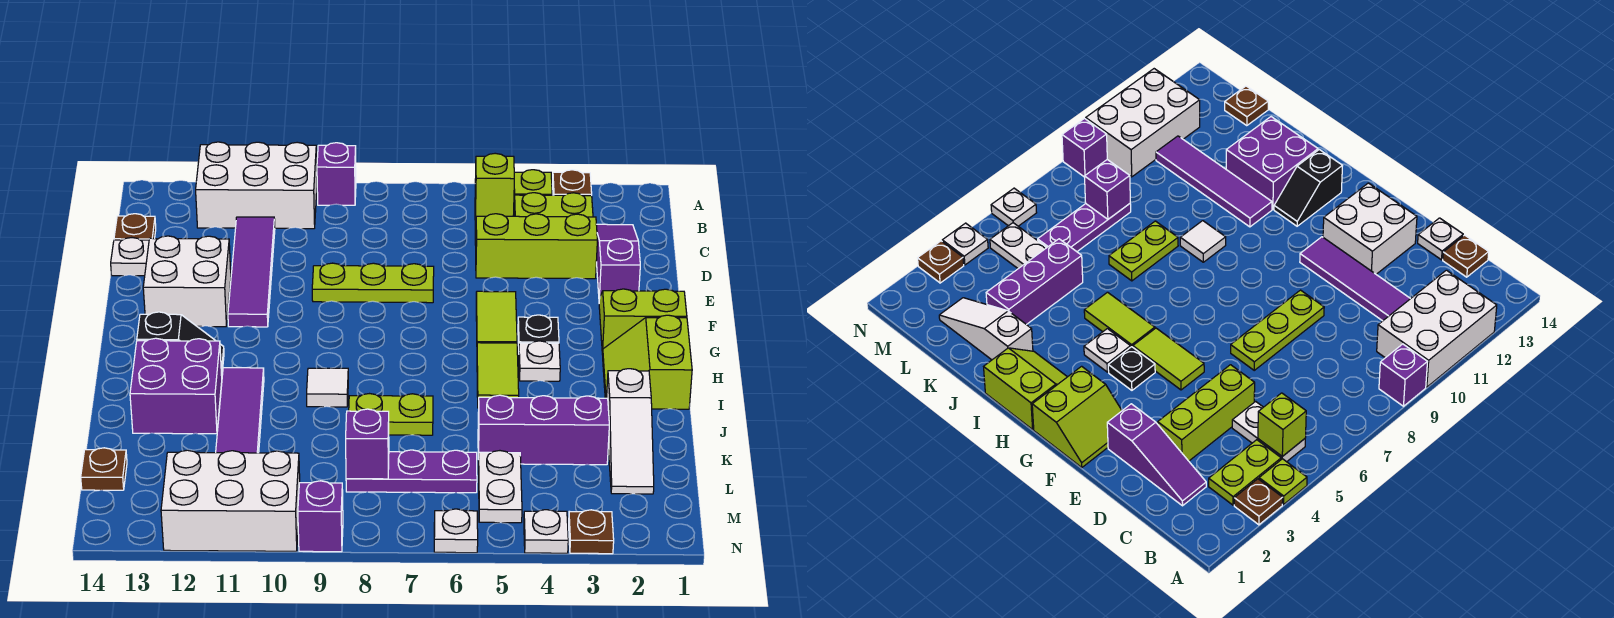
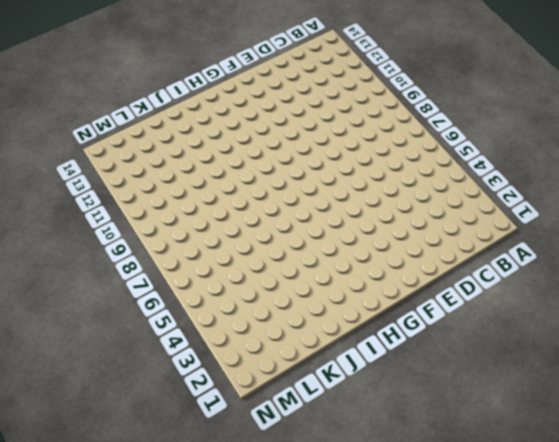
none -> brown 1x1 plate [553,170,592,196]
none -> lime 1x1 plate [514,170,552,201]
none -> purple 1x1 brick [317,143,356,205]
none -> white 2x3 brick [196,142,317,229]

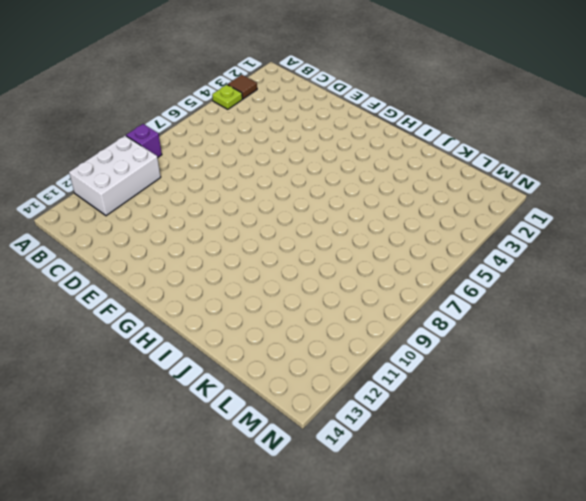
brown 1x1 tile [228,75,257,99] -> brown 1x1 plate [553,170,592,196]
none -> lime 1x2 plate [514,193,593,217]
none -> white 1x2 plate [1232,401,1305,462]
none -> purple 1x3 slope [596,224,640,299]
none -> purple 1x4 tile [228,217,275,327]

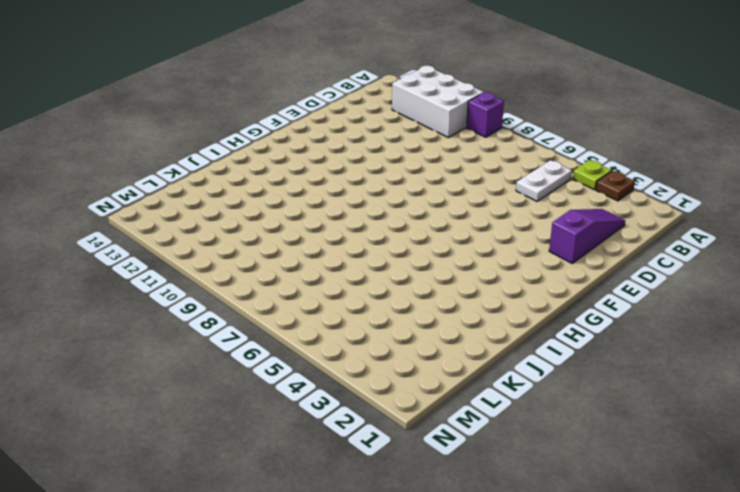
none -> lime 1x2 plate [514,193,593,217]
none -> purple 1x4 tile [228,217,275,327]
none -> brown 1x1 plate [114,214,156,240]
none -> lime 1x3 brick [476,214,597,279]

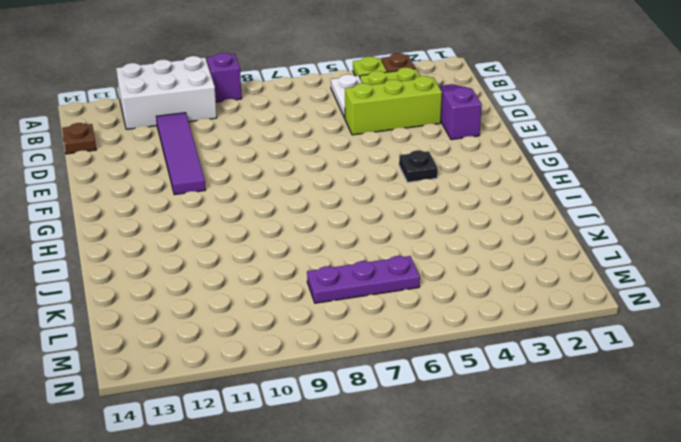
none -> white 1x1 plate [111,238,149,276]
none -> lime 1x3 plate [312,263,434,303]
none -> white 2x2 brick [143,236,231,327]
none -> lime 2x2 slope [599,289,687,355]

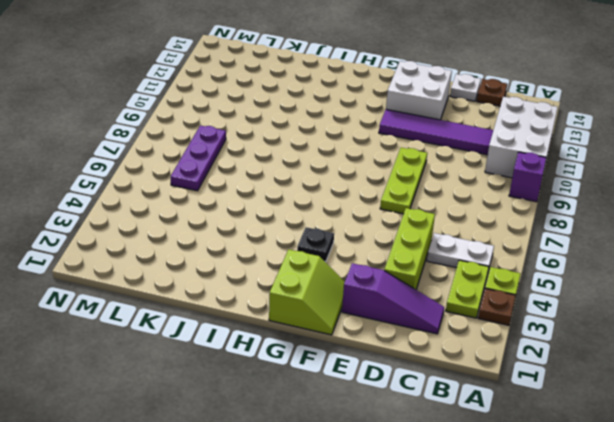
none -> lime 1x2 tile [476,291,517,343]
none -> lime 2x2 slope [602,315,692,409]
none -> white 1x1 plate [519,341,560,381]
none -> lime 1x2 tile [477,343,519,408]

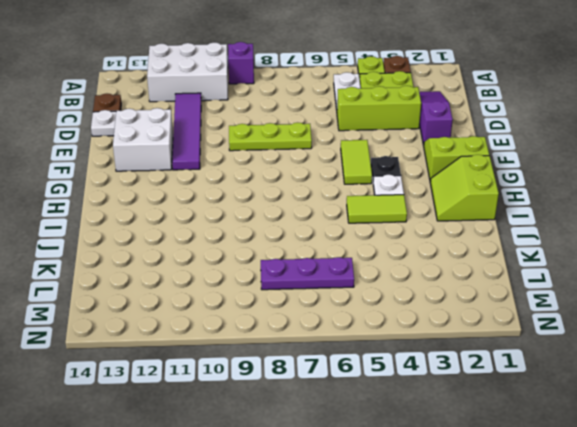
lime 1x2 tile [347,195,407,223] -> lime 1x2 tile turned to [477,343,519,408]
none -> black 1x2 slope [137,312,224,375]
none -> white 1x1 tile [307,368,348,407]
none -> purple 1x4 tile [216,368,264,453]
none -> purple 2x2 brick [130,338,222,434]

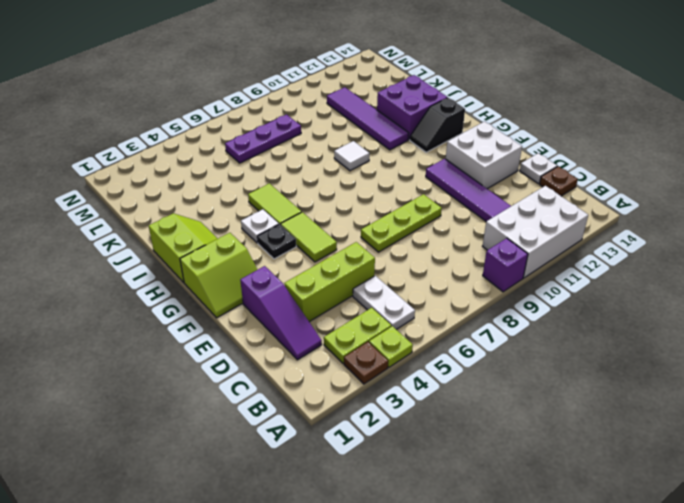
none -> white 1x3 slope [607,369,654,494]
none -> lime 1x2 plate [349,394,433,435]
none -> purple 1x3 brick [478,395,609,465]
none -> white 1x2 plate [478,451,522,523]

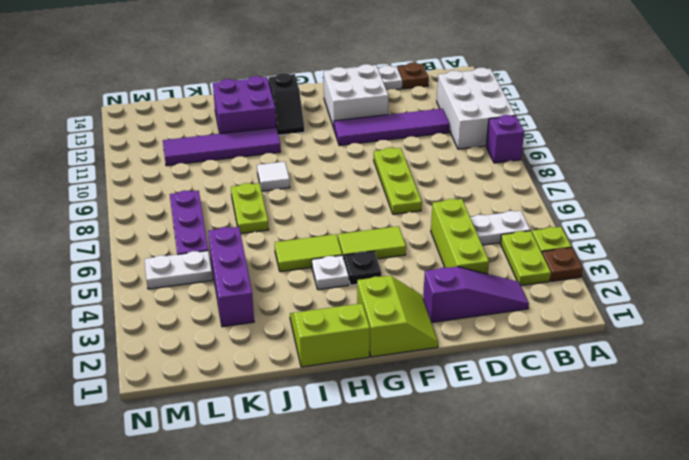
none -> white 1x3 slope [607,369,654,494]
none -> brown 1x1 plate [81,448,127,490]
none -> white 2x3 brick [161,450,300,551]
none -> brown 1x1 plate [569,510,614,554]

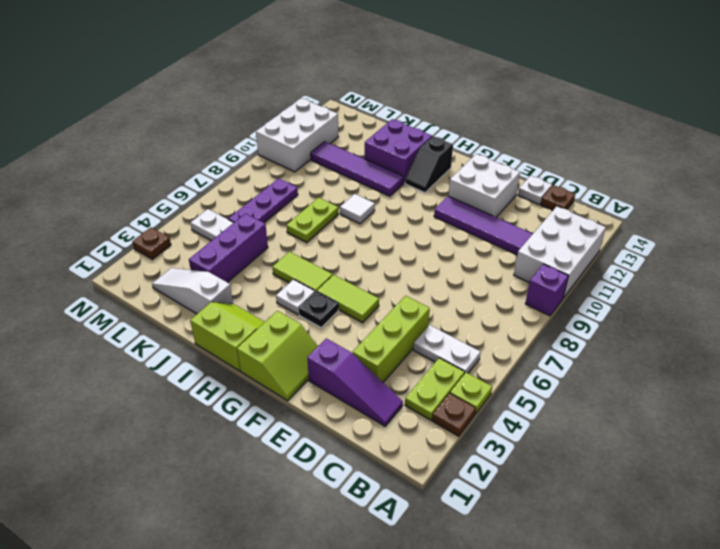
none -> lime 1x3 plate [312,263,434,303]
none -> brown 1x1 plate [81,448,127,490]
none -> white 1x1 plate [524,510,568,553]
none -> white 1x1 plate [434,509,478,553]

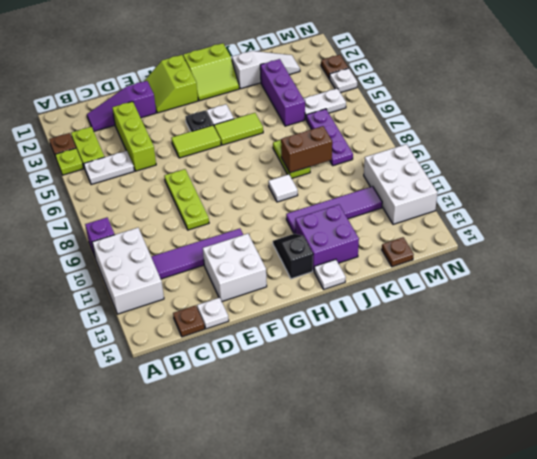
white 1x1 plate [314,259,346,289] -> white 1x1 plate moved to [434,509,478,553]
brown 1x2 brick [281,126,332,173] -> none
none -> purple 1x1 brick [298,481,343,552]
none -> lime 1x1 brick [475,153,514,216]
none -> purple 1x1 brick [346,409,389,479]

